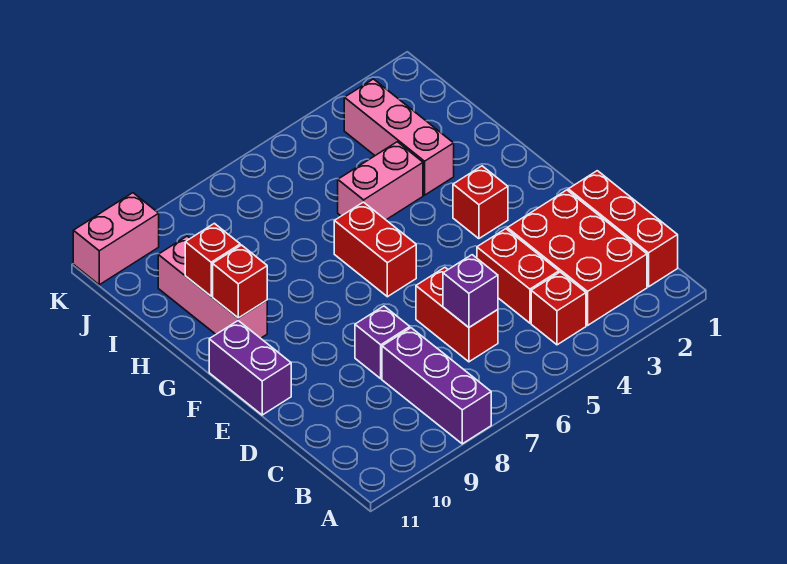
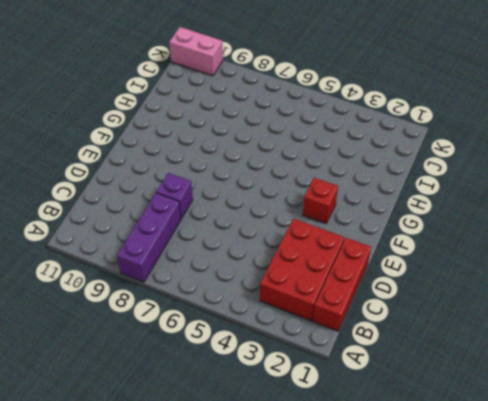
none -> red 1x1 brick [531,272,586,345]
none -> red 1x2 brick [477,229,559,323]
none -> red 1x2 brick [416,267,498,362]

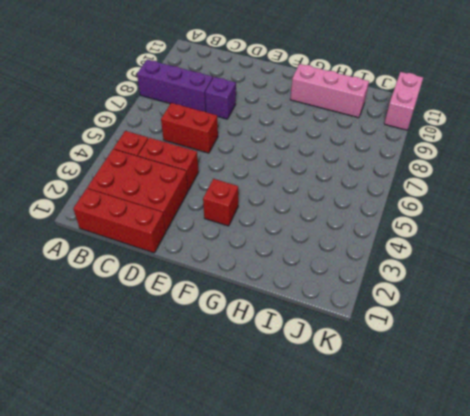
none -> purple 1x2 brick [209,321,291,415]
none -> red 1x2 brick [334,202,416,297]
none -> pink 1x3 brick [344,79,454,195]

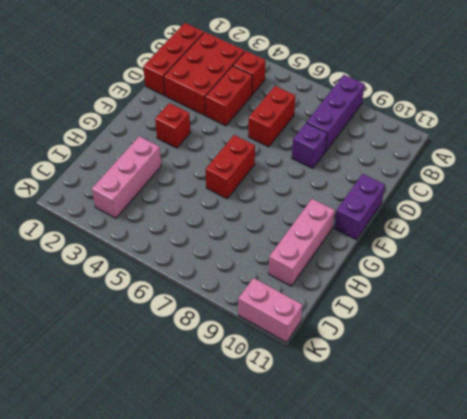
none -> pink 1x2 brick [338,142,423,220]
none -> purple 1x1 brick [443,255,498,327]
none -> red 1x1 brick [213,245,267,318]

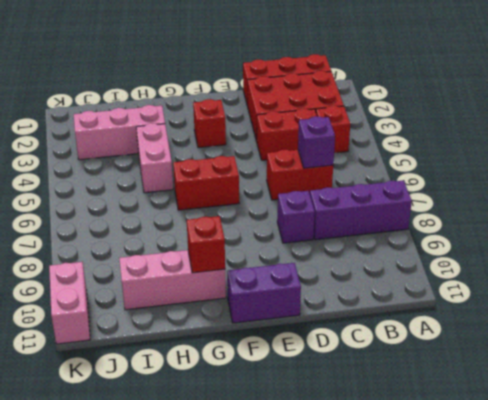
none -> red 1x1 brick [185,223,240,296]

